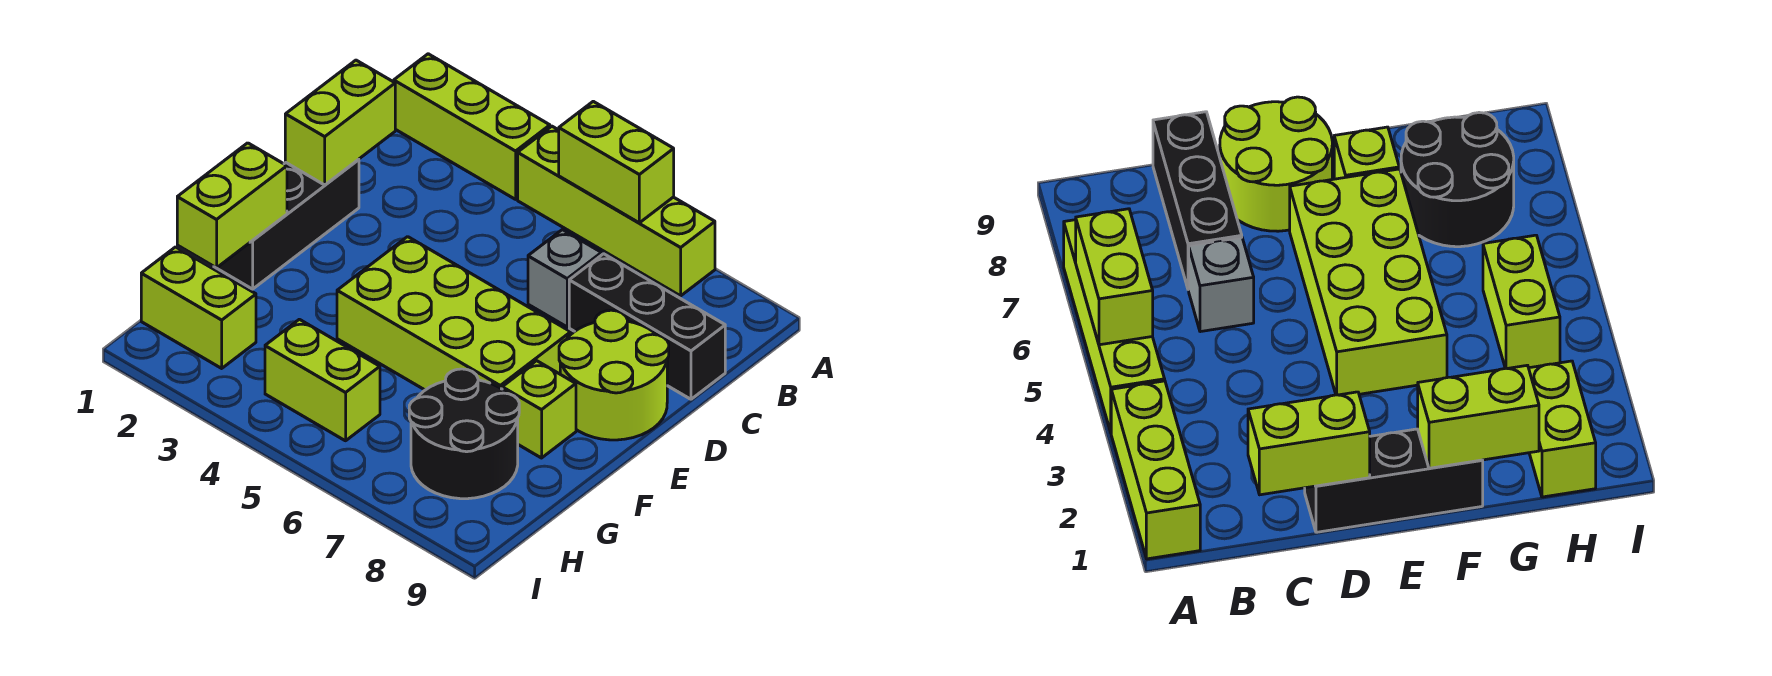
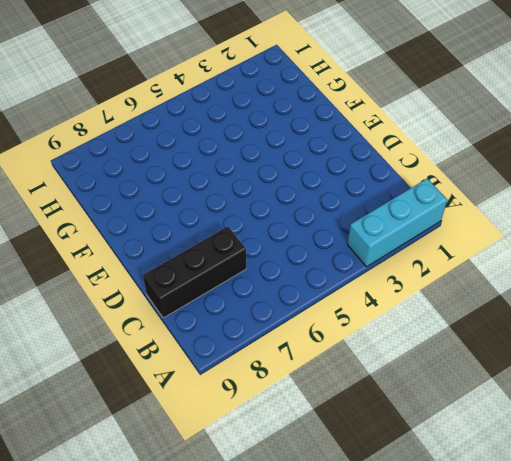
cyan 1x3 brick [348,179,447,267] -> lime 1x3 brick [394,54,550,199]
none -> lime 1x4 brick [518,126,715,296]
none -> grey 1x1 brick [528,230,602,327]
none -> black 1x3 brick [217,159,359,289]

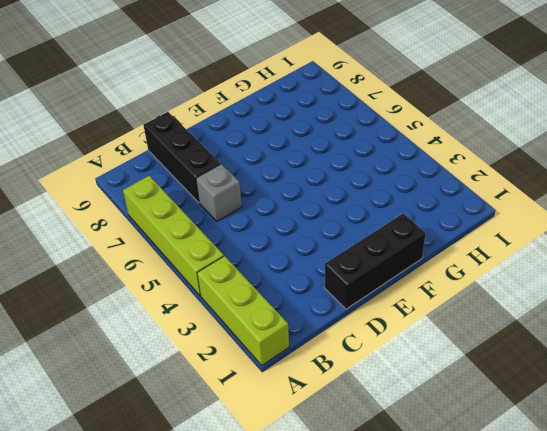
none -> lime 2x2 round brick [559,310,669,440]
none -> lime 2x4 brick [337,237,571,390]
none -> lime 1x1 brick [502,361,576,458]

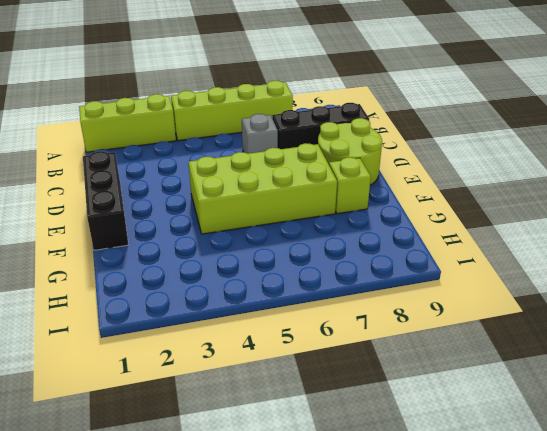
none -> black 2x2 round brick [409,369,519,499]
none -> lime 1x2 brick [141,247,256,368]
none -> lime 1x2 brick [265,319,380,441]

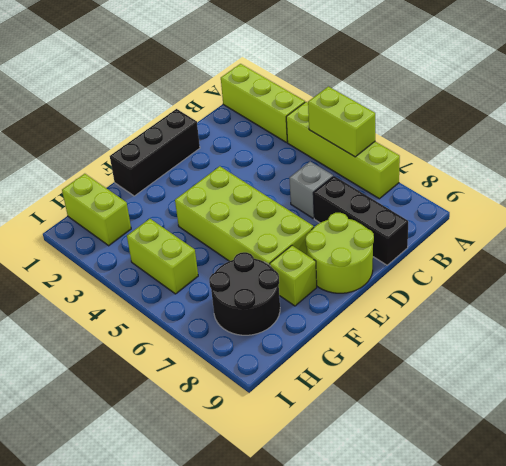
none -> lime 1x2 brick [285,60,395,185]
none -> lime 1x2 brick [177,143,287,268]

